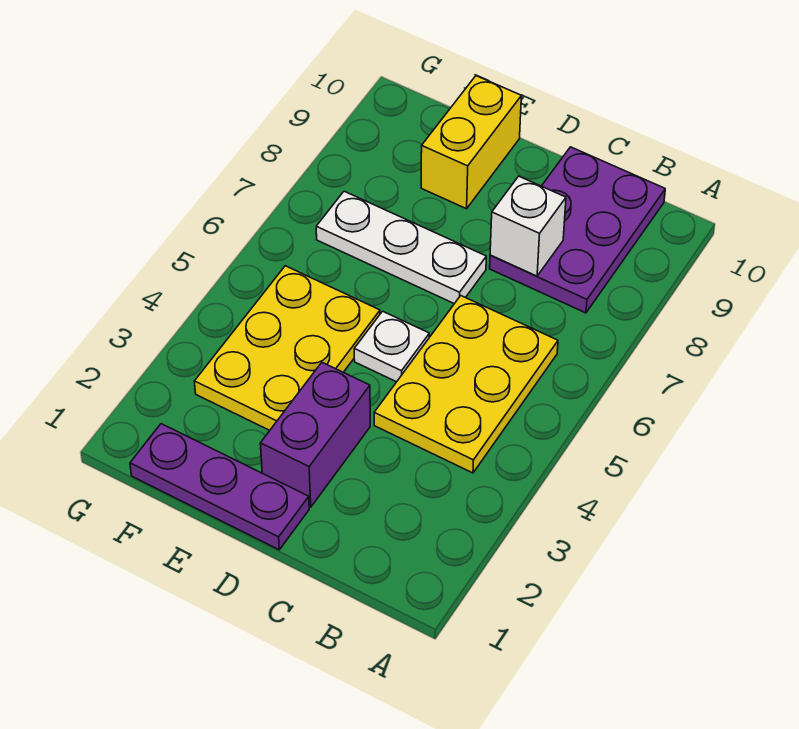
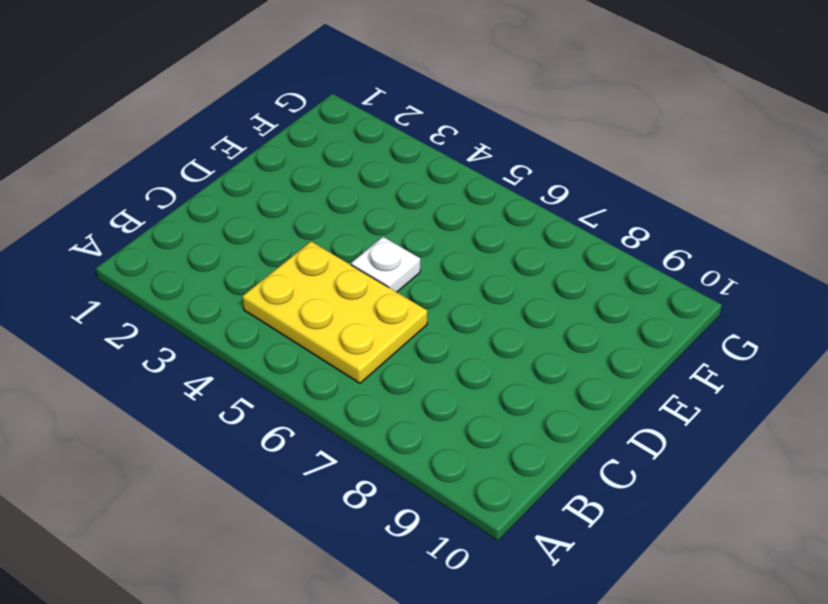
none -> purple 2x3 plate [490,147,665,313]
none -> purple 1x3 plate [130,424,309,550]

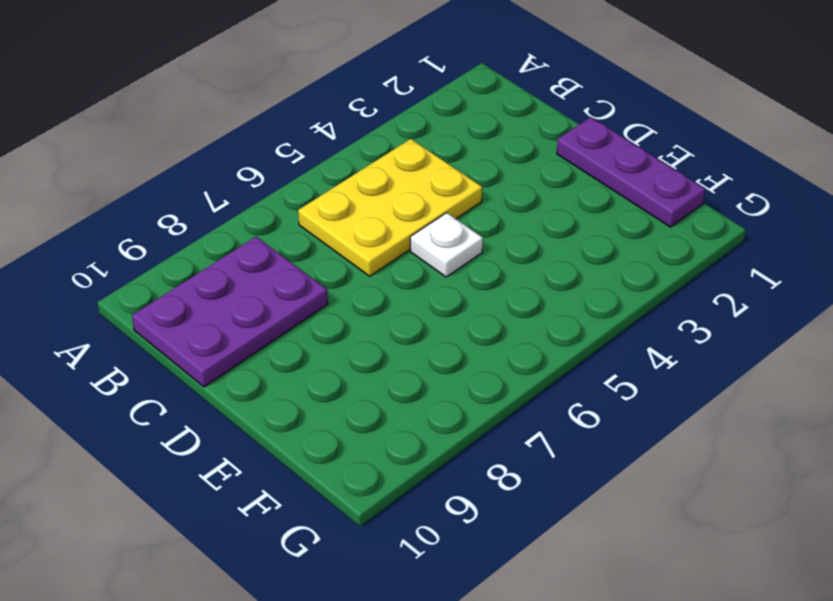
none -> purple 1x2 brick [260,363,370,507]
none -> white 1x3 plate [316,191,486,304]

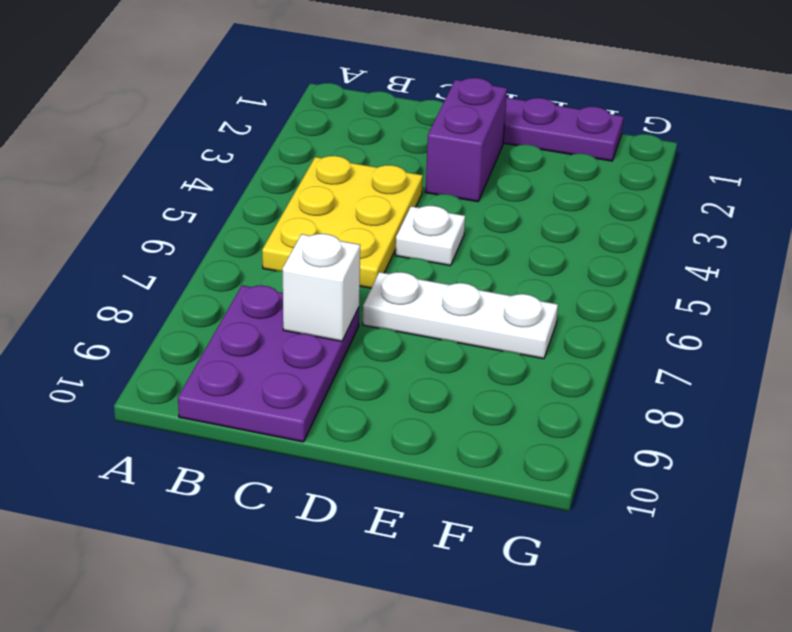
none -> yellow 2x3 plate [194,266,380,430]
none -> yellow 1x2 brick [421,76,521,209]

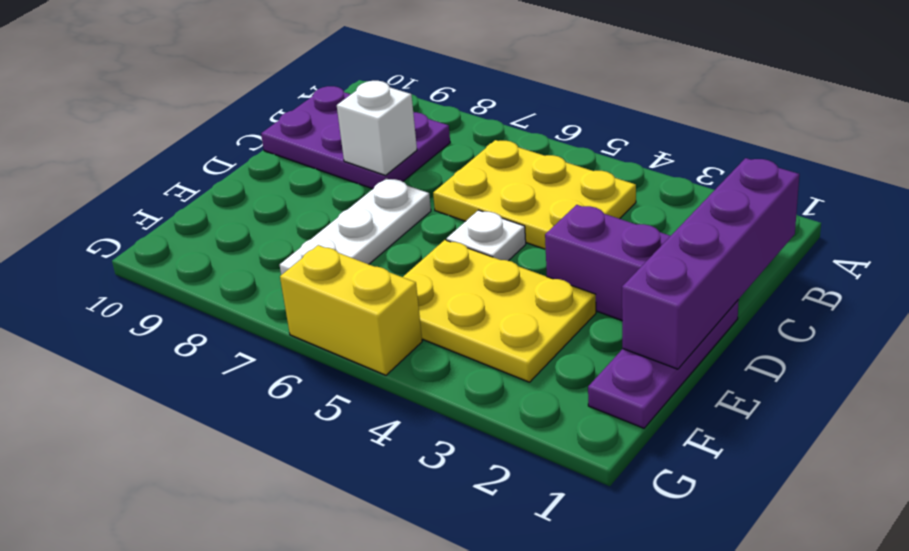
purple 1x4 brick [622,158,799,369] -> none
yellow 1x2 brick [280,245,422,375] -> yellow 1x2 brick moved to [421,76,521,209]

